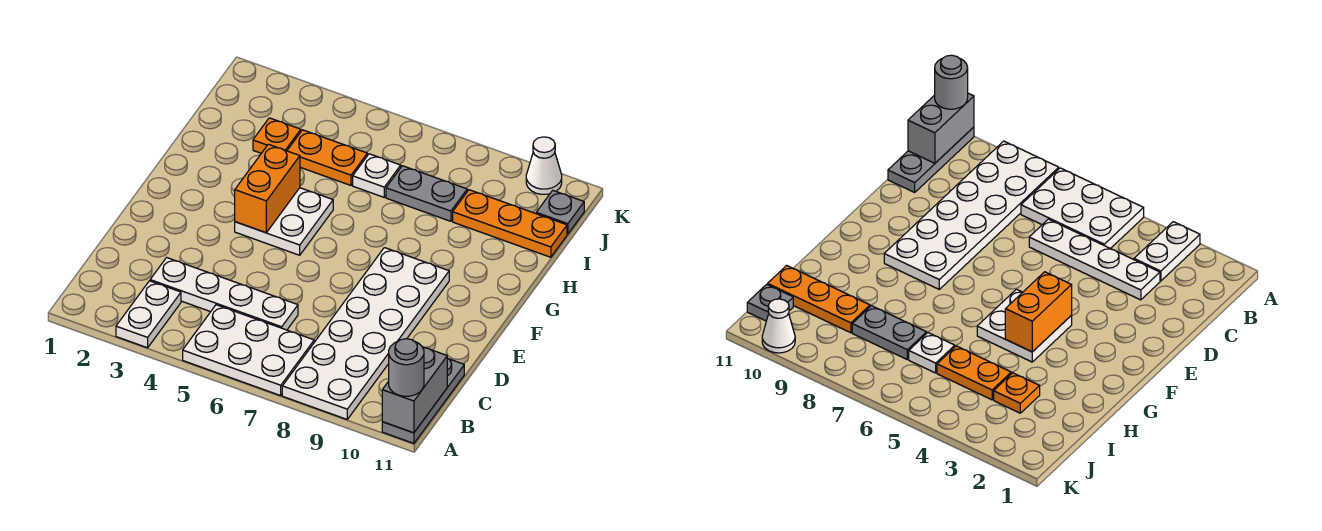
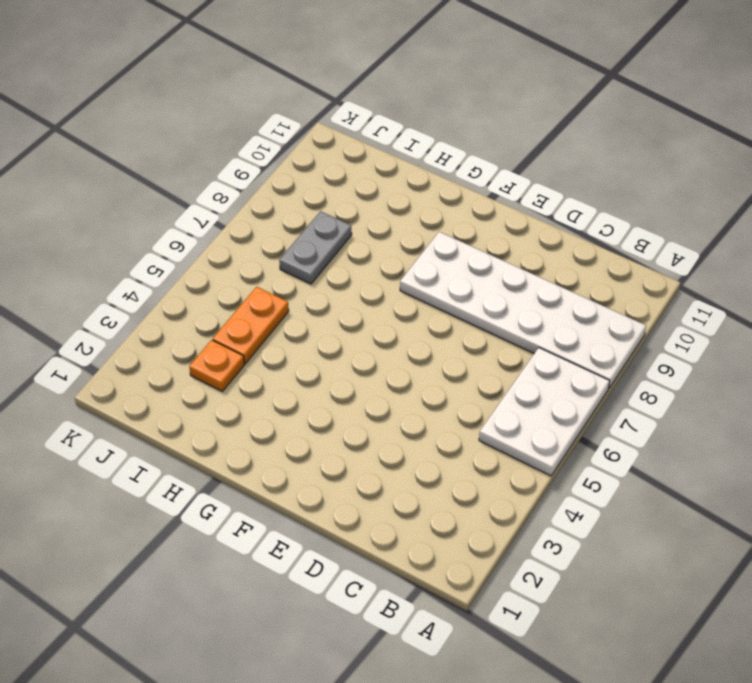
none -> white 1x2 plate [116,281,181,348]
none -> grey 1x3 plate [382,358,464,443]
none -> white 1x4 plate [150,258,298,330]

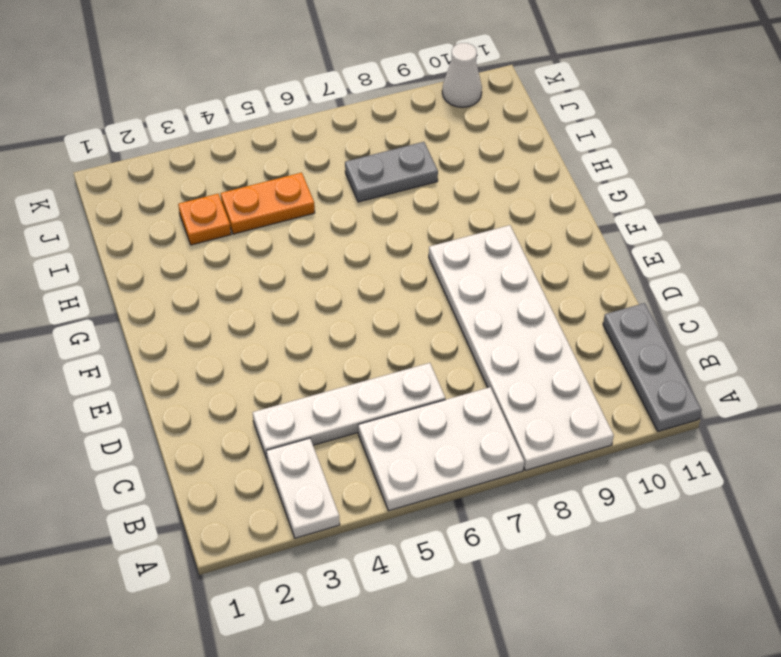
none -> white 2x2 plate [235,188,333,255]
none -> white 1x1 plate [353,154,401,197]
none -> orange 1x3 plate [453,190,567,257]

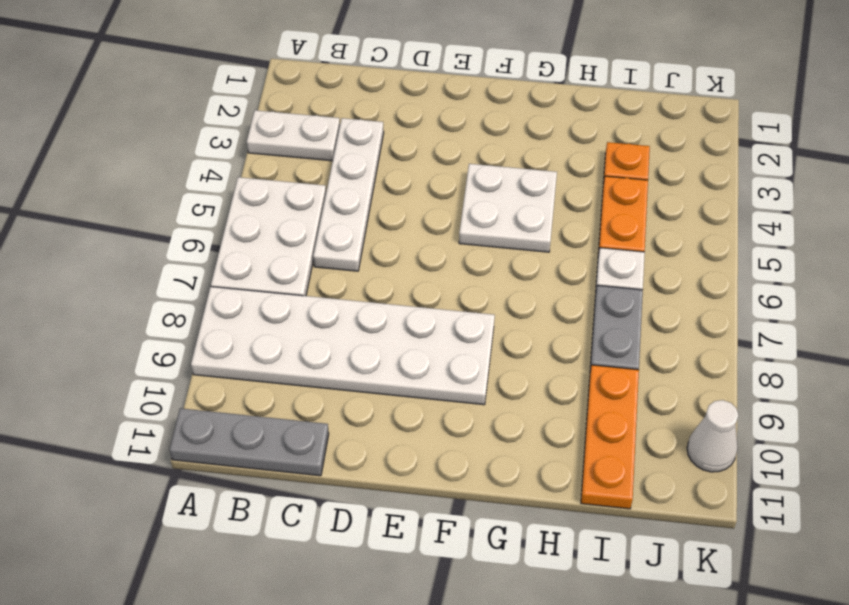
none -> grey 1x1 plate [536,190,584,234]
none -> grey 1x2 brick [382,347,447,433]
none -> orange 1x2 brick [235,144,300,233]

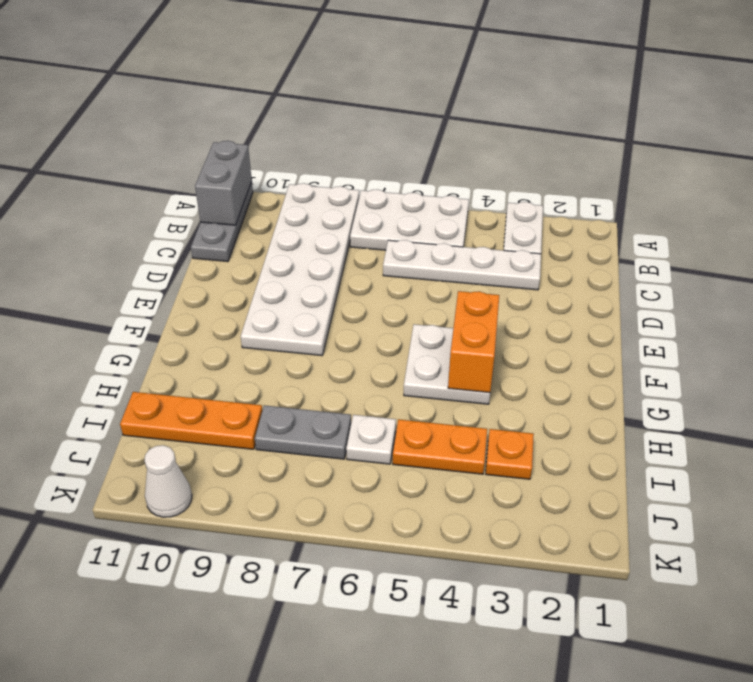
none -> grey 1x1 plate [536,190,584,234]
none -> grey 1x1 round brick [389,339,424,396]

